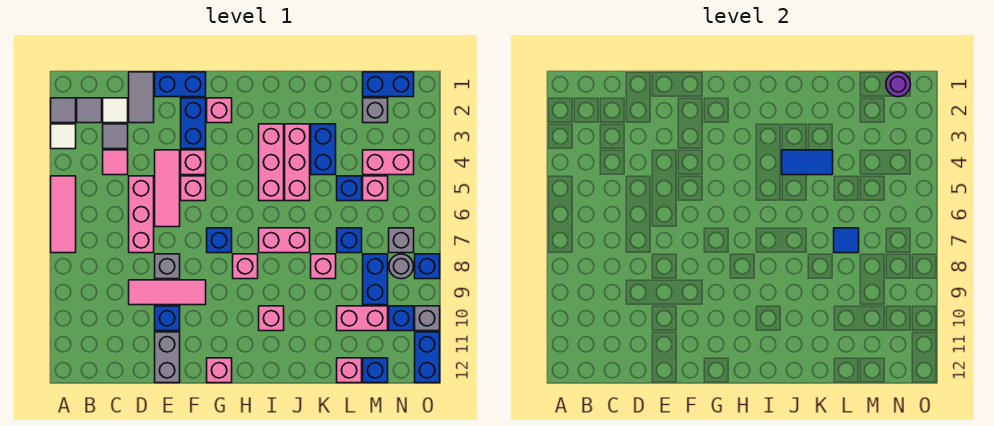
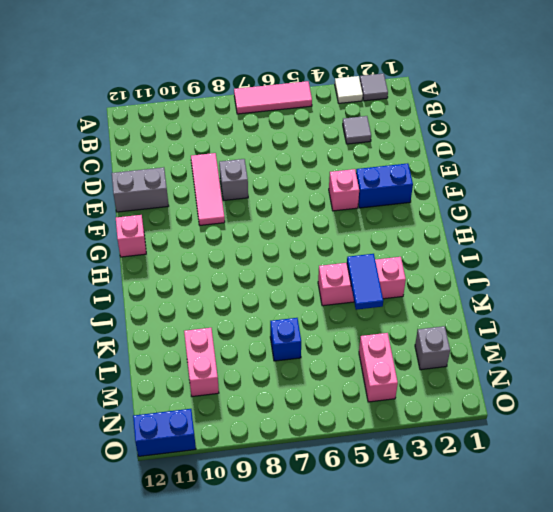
none -> grey 1x1 tile [77,98,102,123]
none -> white 1x1 tile [103,98,128,123]
none -> pink 1x1 tile [103,150,128,175]
none -> grey 1x2 tile [129,72,154,123]

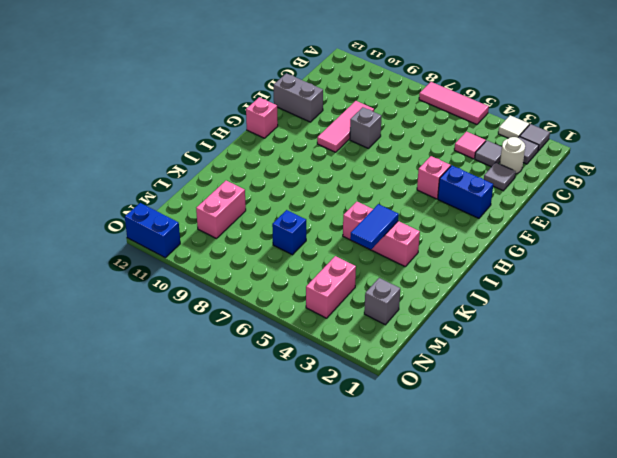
white 1x1 round brick [500,137,525,174] -> white 1x1 tile [103,98,128,123]
grey 1x1 tile [484,163,516,191] -> grey 1x2 tile [129,72,154,123]
none -> pink 1x3 brick [129,176,154,253]
none -> blue 1x2 brick [155,72,206,97]
none -> pink 1x3 tile [155,150,180,227]
none -> blue 1x1 brick [155,306,180,331]

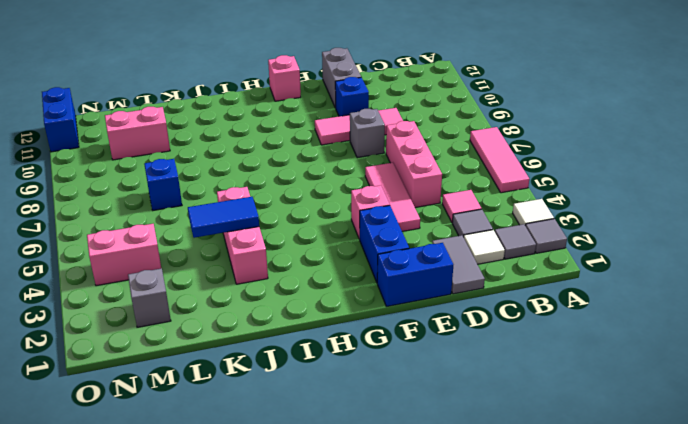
none -> pink 1x1 brick [181,176,206,201]
none -> pink 1x1 brick [207,98,232,123]
none -> blue 1x1 brick [207,228,232,253]
none -> pink 1x1 brick [233,254,258,279]

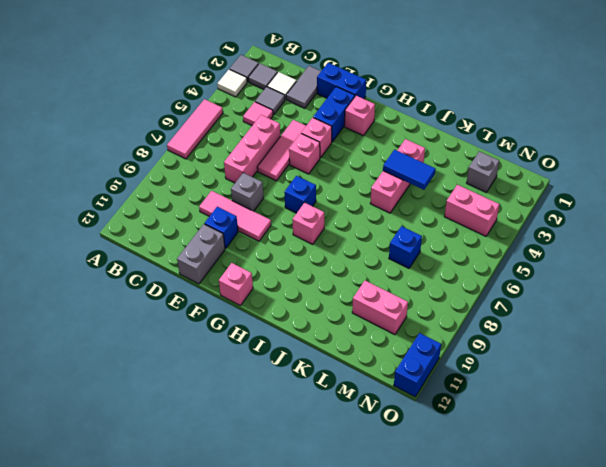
none -> pink 1x3 brick [259,124,284,201]
none -> pink 1x2 brick [259,228,310,253]
none -> pink 1x1 brick [259,306,284,331]
none -> blue 1x2 brick [311,124,336,175]

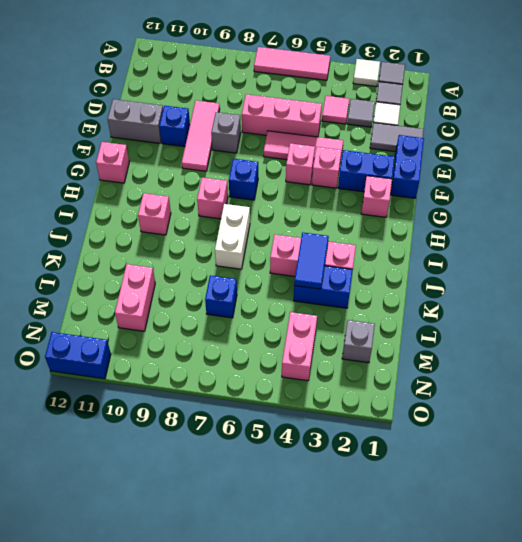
white 1x2 brick [215,204,250,269] -> pink 1x2 brick [259,228,310,253]
none -> pink 1x3 brick [259,124,284,201]
none -> pink 1x1 brick [311,254,336,279]
none -> blue 1x1 brick [337,176,362,201]
none -> pink 1x1 brick [337,358,362,383]

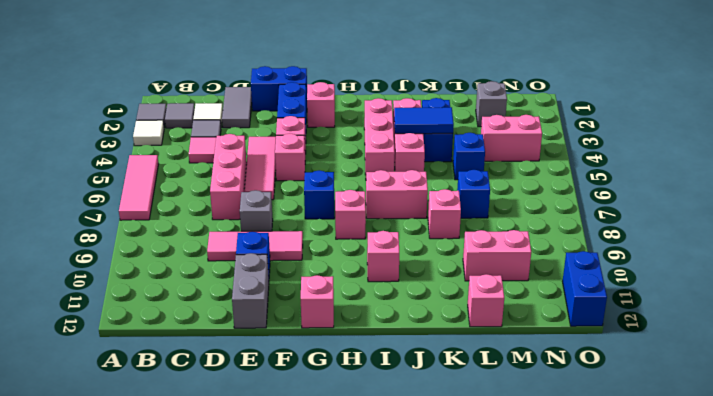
none -> blue 1x2 brick [363,72,414,97]
none -> pink 1x1 brick [363,176,388,201]
none -> blue 1x2 brick [363,254,388,305]
none -> blue 1x1 brick [363,358,388,383]

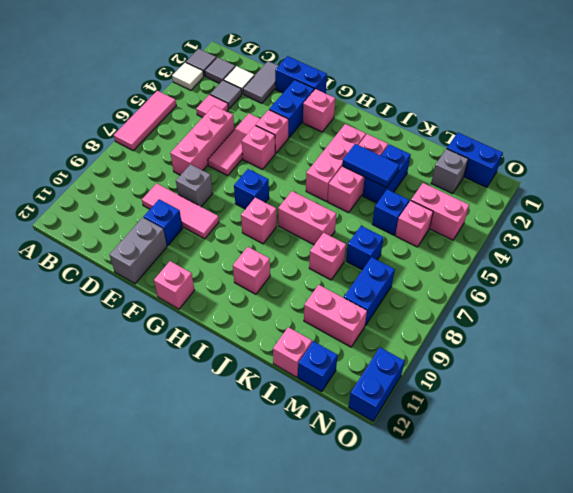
none -> grey 1x1 brick [389,228,414,253]
none -> grey 1x1 round brick [389,254,414,279]
none -> blue 1x1 brick [389,306,414,331]
none -> blue 1x1 brick [415,254,440,279]

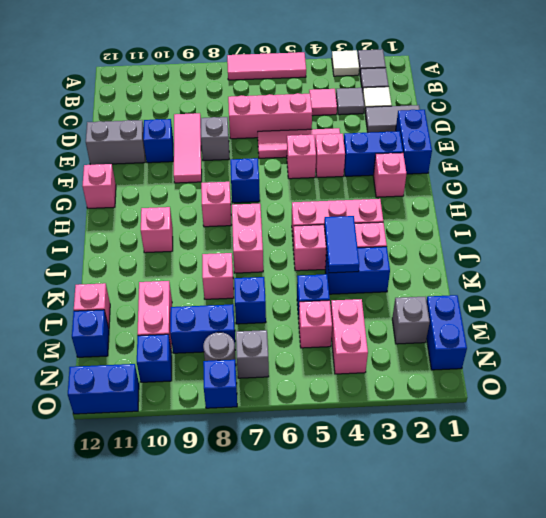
none -> grey 1x1 brick [415,306,440,331]
none -> blue 1x1 tile [834,228,859,253]
none -> purple 1x1 round brick [886,72,911,97]

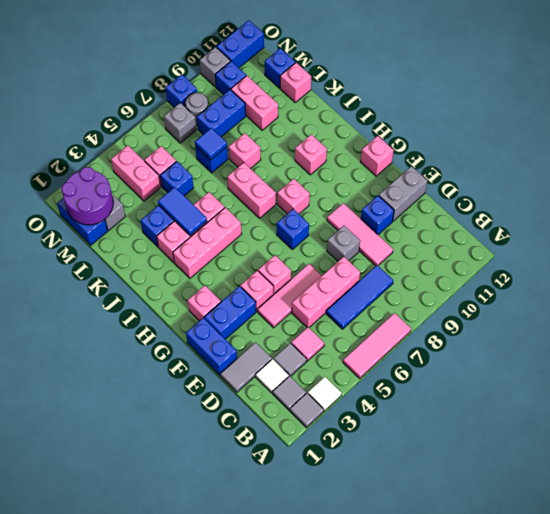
blue 1x3 tile [326,265,393,329] -> none
purple 2x2 round brick [62,167,113,225] -> purple 1x1 round brick [886,72,911,97]

